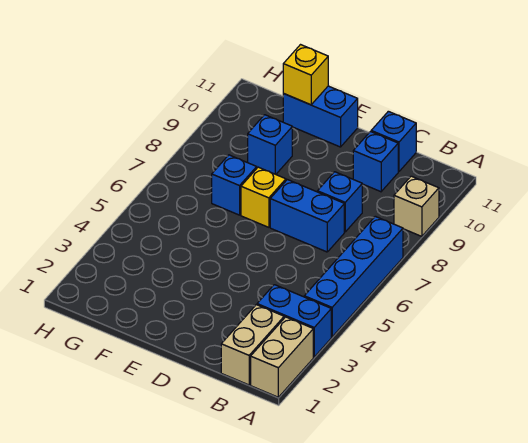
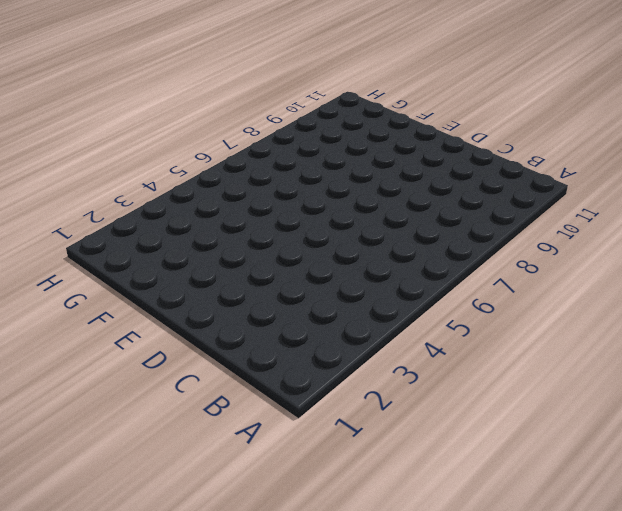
none -> tan 1x2 brick [251,317,313,397]
none -> blue 1x2 brick [257,285,331,357]
none -> blue 1x4 brick [304,216,403,337]

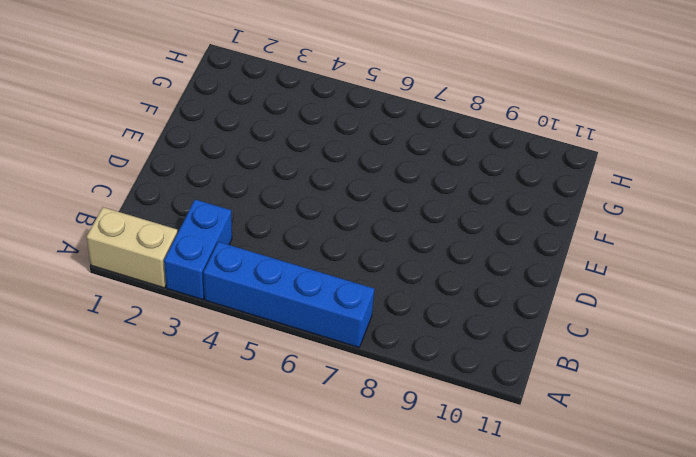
none -> tan 1x1 brick [394,176,439,236]
none -> tan 1x2 brick [221,305,284,385]
none -> blue 1x2 brick [270,180,344,252]

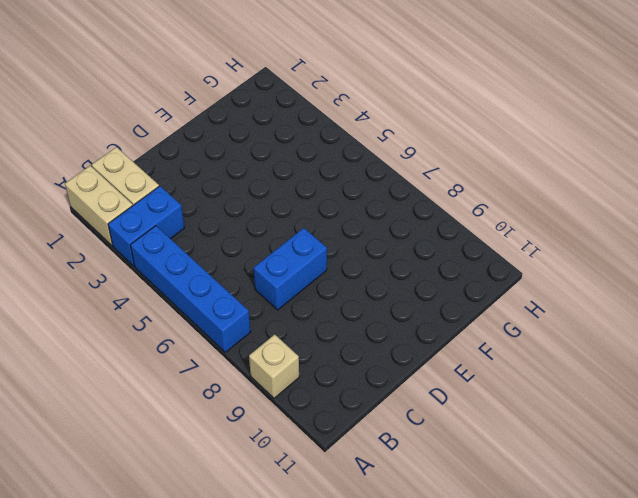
none -> blue 1x1 brick [317,172,362,232]
none -> blue 1x1 brick [353,132,398,192]
none -> blue 1x1 brick [371,111,416,172]

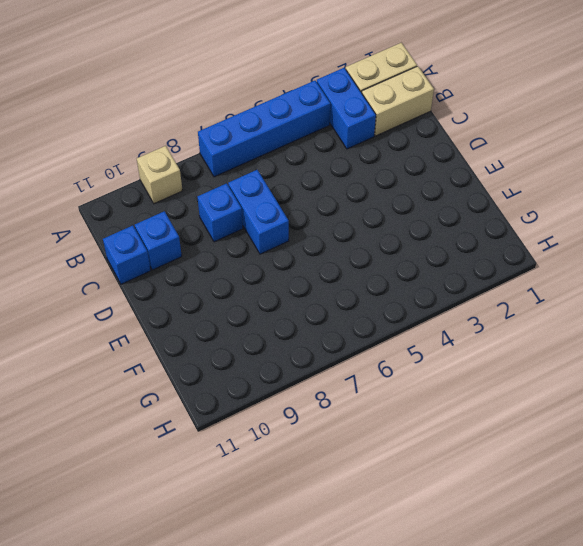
none -> yellow 1x1 brick [241,167,286,227]
none -> blue 1x2 brick [283,86,358,147]
none -> blue 1x1 brick [212,155,257,215]

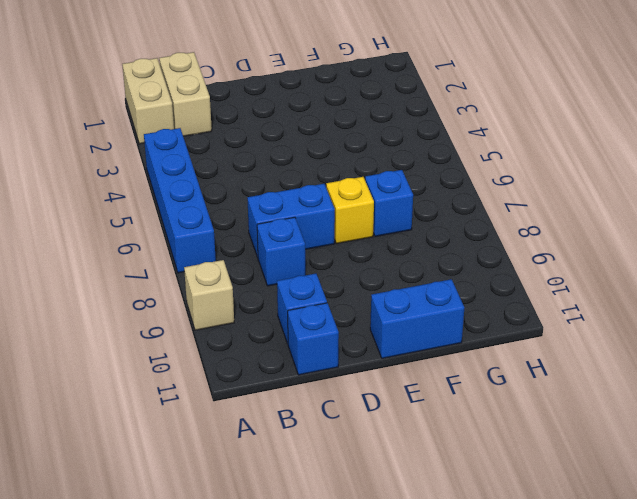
none -> blue 1x2 brick [257,285,331,357]
none -> blue 1x1 brick [248,115,292,174]
none -> yellow 1x1 brick [283,45,328,105]

